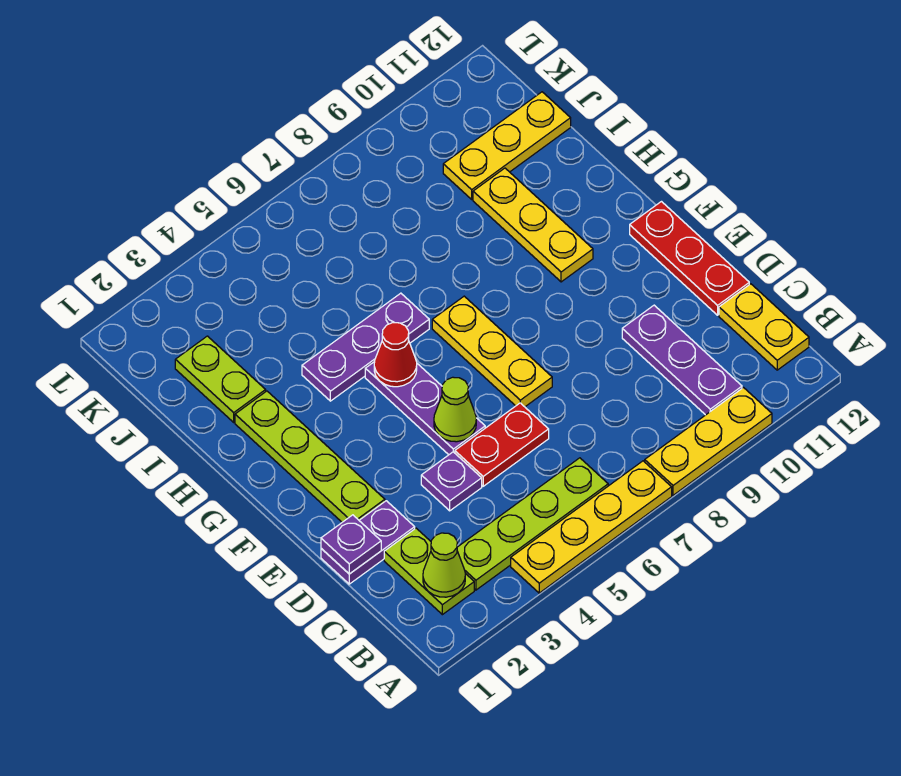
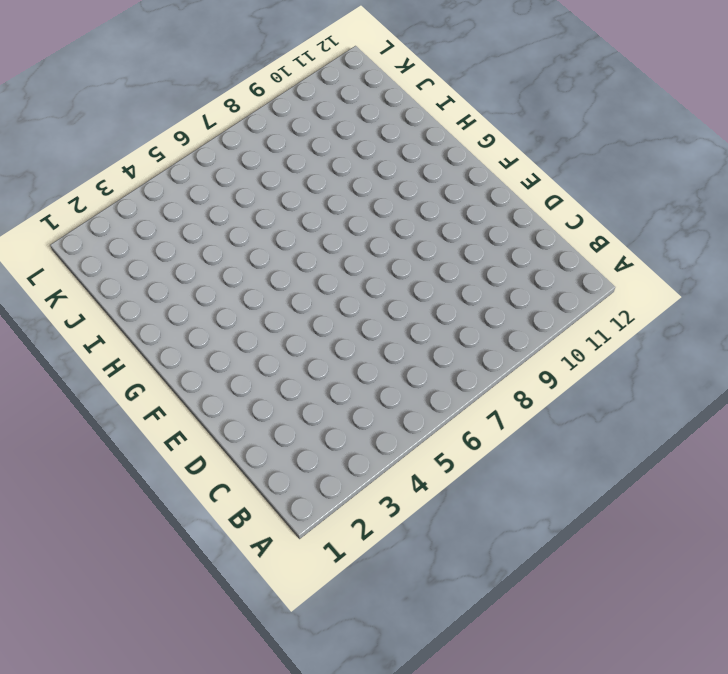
none -> yellow 1x4 plate [511,461,672,593]
none -> yellow 1x3 plate [645,388,772,495]
none -> lime 1x2 plate [384,528,474,615]

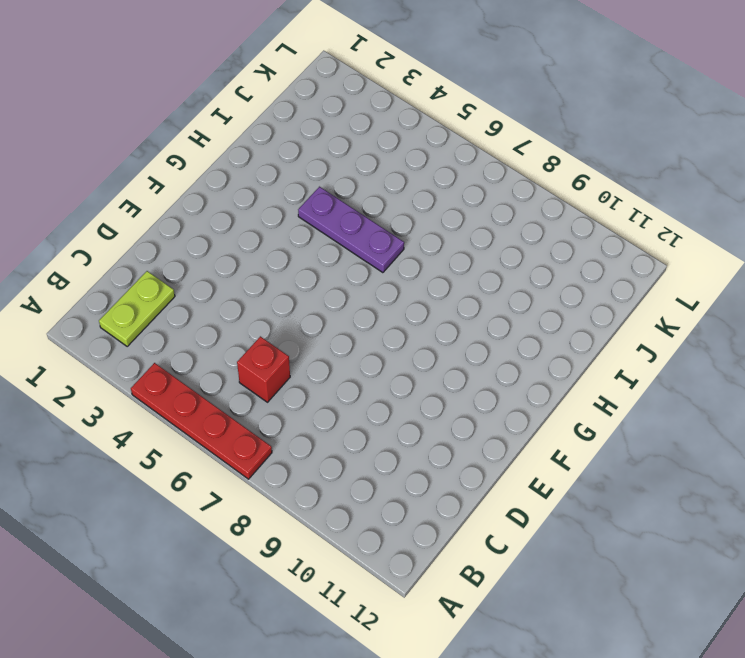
red 1x4 plate [131,363,272,479] -> yellow 1x4 plate [511,461,672,593]
red 1x1 brick [237,336,290,402] -> none
none -> yellow 1x3 plate [645,388,772,495]
none -> lime 1x4 plate [457,458,608,590]
none -> purple 1x3 plate [622,305,742,415]

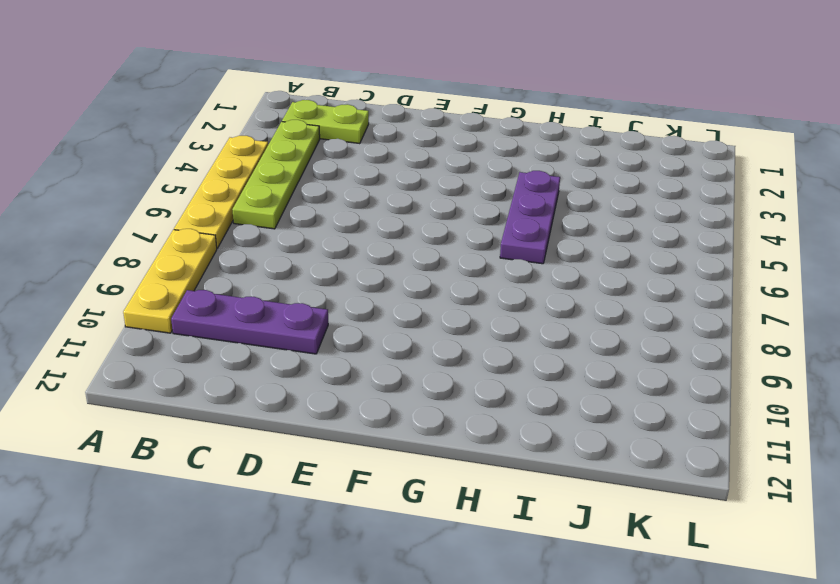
none -> yellow 1x2 plate [719,284,809,370]
none -> purple 1x2 plate [321,501,415,584]
none -> purple 1x1 plate [421,452,482,511]

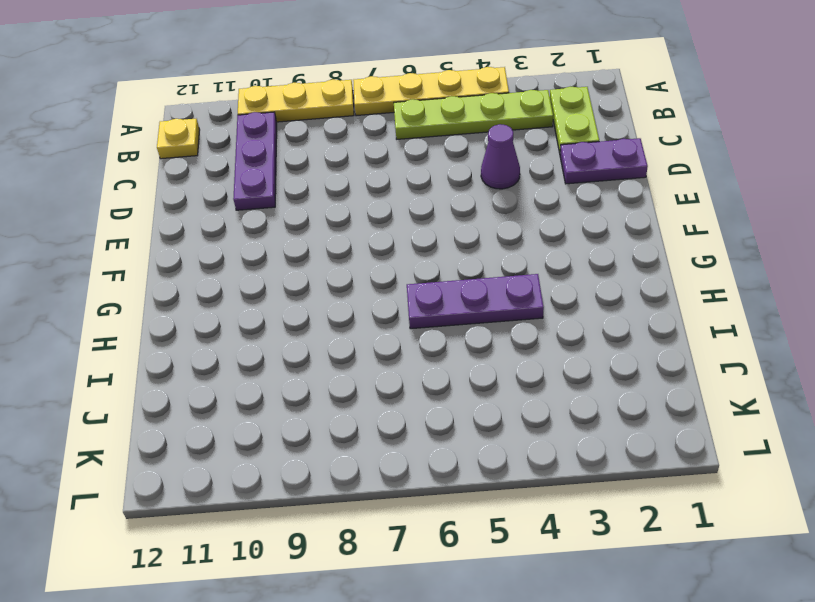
yellow 1x1 plate [157,119,200,159] -> yellow 1x2 plate [719,284,809,370]
purple 1x1 cone [481,124,520,189] -> purple 1x1 plate [421,452,482,511]
none -> red 1x2 plate [455,403,549,486]
none -> red 1x3 plate [630,202,749,315]
none -> lime 1x4 plate [235,391,385,522]

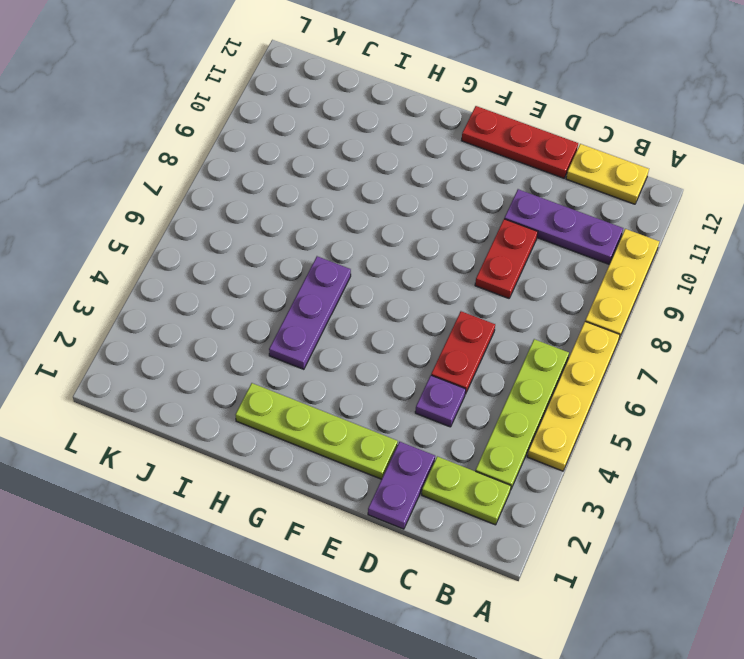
red 1x2 plate [475,219,538,298] -> none
none -> purple 1x3 plate [365,362,485,455]
none -> yellow 1x3 plate [432,296,552,407]
none -> yellow 1x3 plate [473,168,593,282]

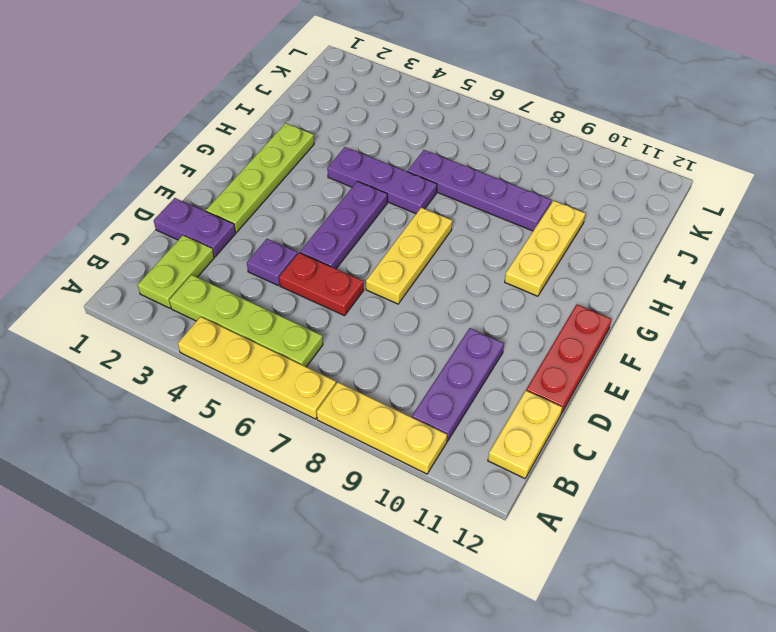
purple 1x4 plate [407,150,551,231] -> none
none -> lime 1x2 plate [175,336,266,422]
none -> yellow 1x3 plate [443,92,571,199]
none -> lime 1x1 cone [423,533,465,597]

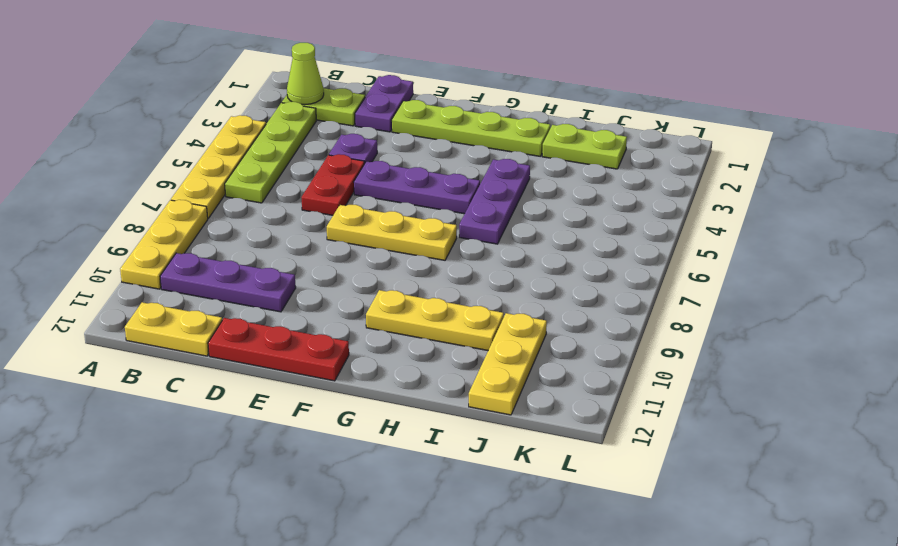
none -> purple 1x1 plate [321,515,381,574]
none -> lime 1x1 cone [434,377,476,442]
none -> red 1x1 cone [374,323,417,387]

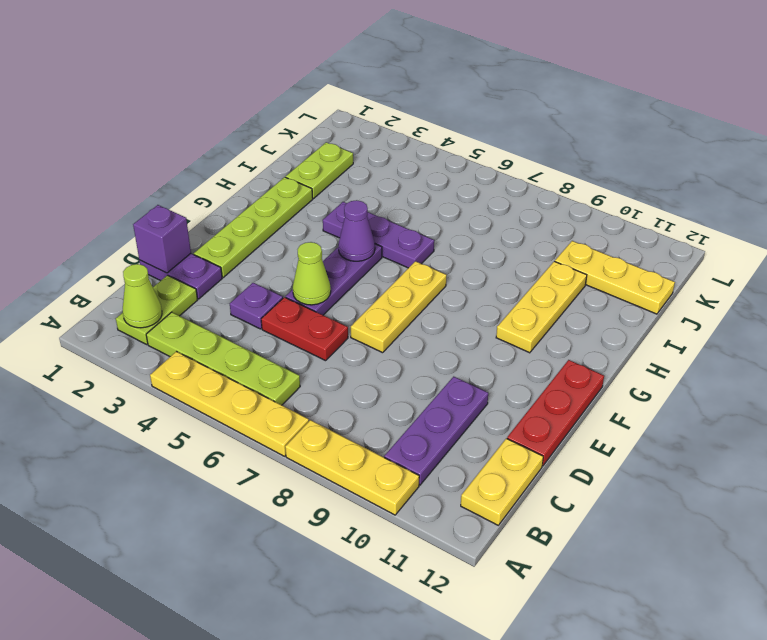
purple 1x1 brick [133,205,191,273] -> purple 1x1 plate [321,515,381,574]
purple 1x1 cone [338,200,375,261] -> red 1x1 cone [374,323,417,387]

